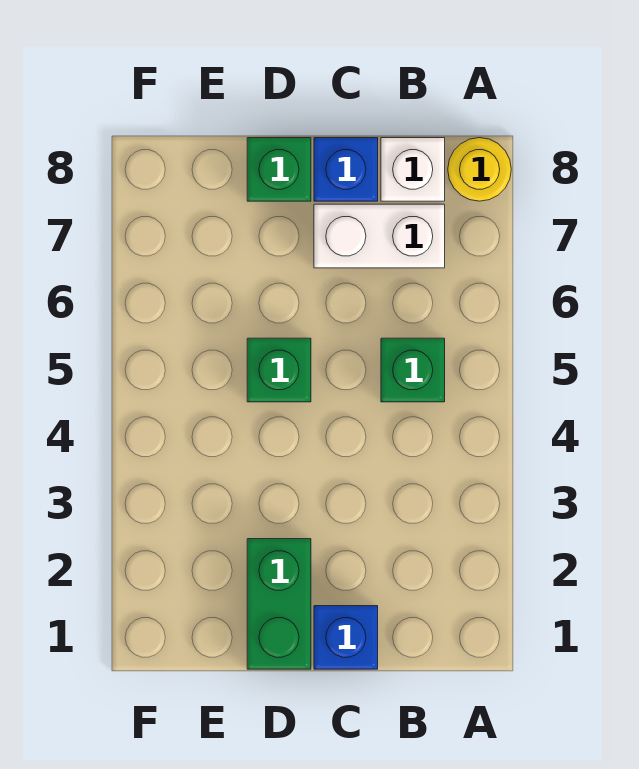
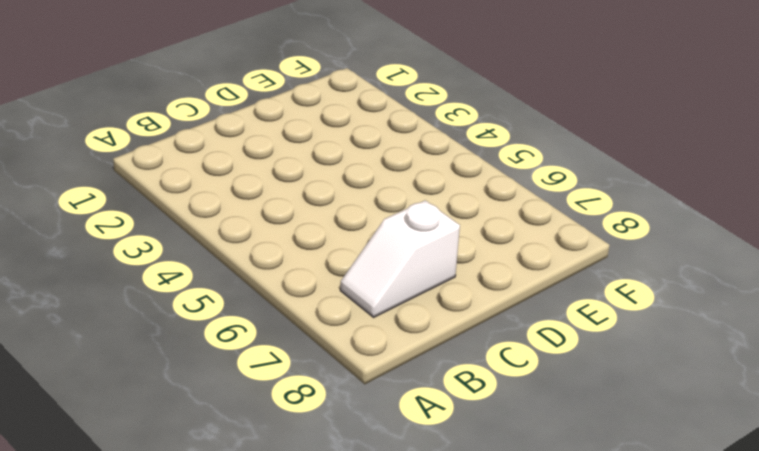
white 1x2 slope [340,200,460,317] -> white 1x2 brick [314,204,445,268]
none -> yellow 1x1 round brick [448,138,511,201]
none -> green 1x1 brick [381,338,445,402]

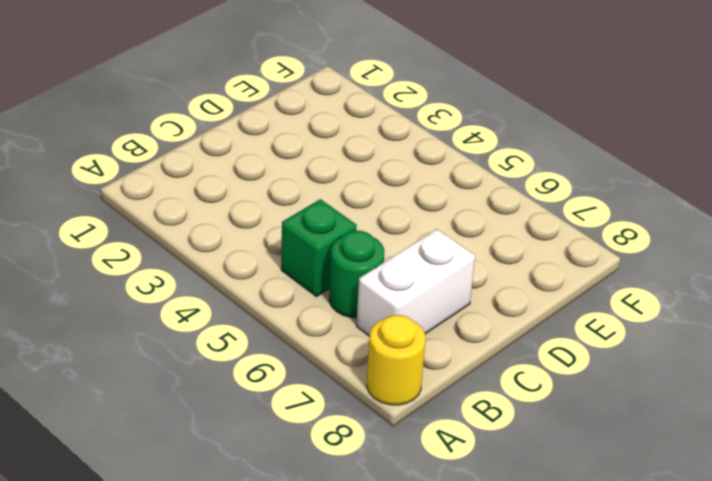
green 1x1 round brick [329,231,384,318] -> none
none -> white 1x1 brick [381,138,445,201]
none -> blue 1x1 brick [314,606,378,669]

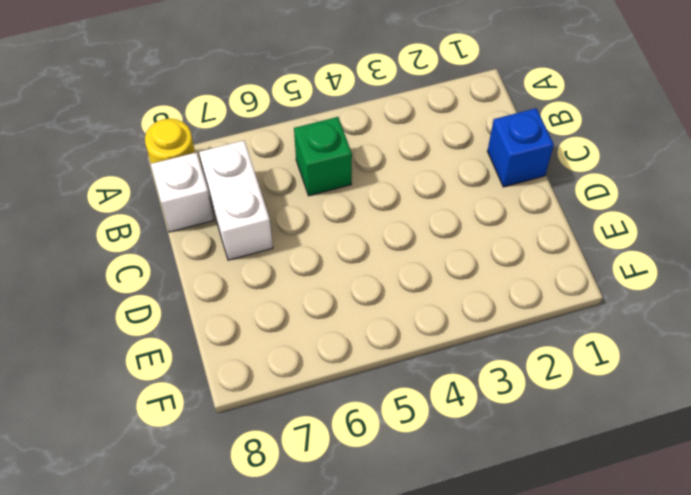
none -> blue 1x1 brick [314,138,378,201]
none -> green 1x2 brick [247,539,311,669]

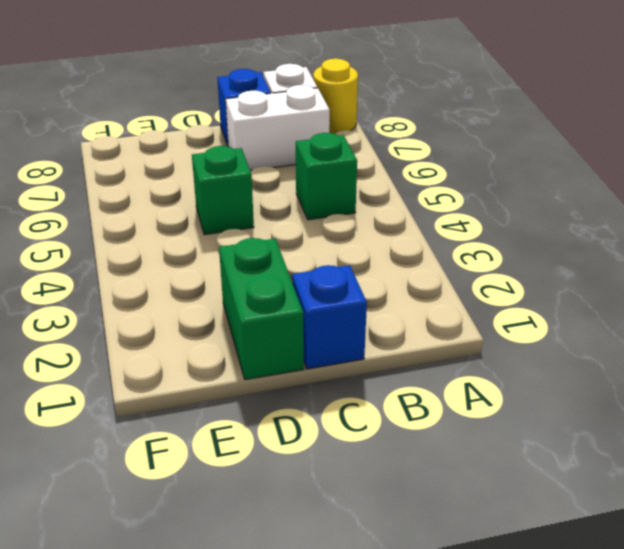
none -> green 1x1 brick [247,138,311,201]

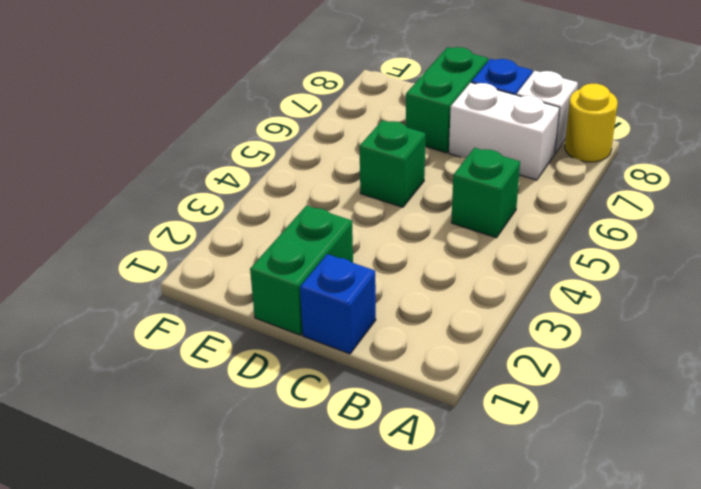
green 1x2 brick [406,47,488,153] -> green 1x1 brick [247,138,311,201]

